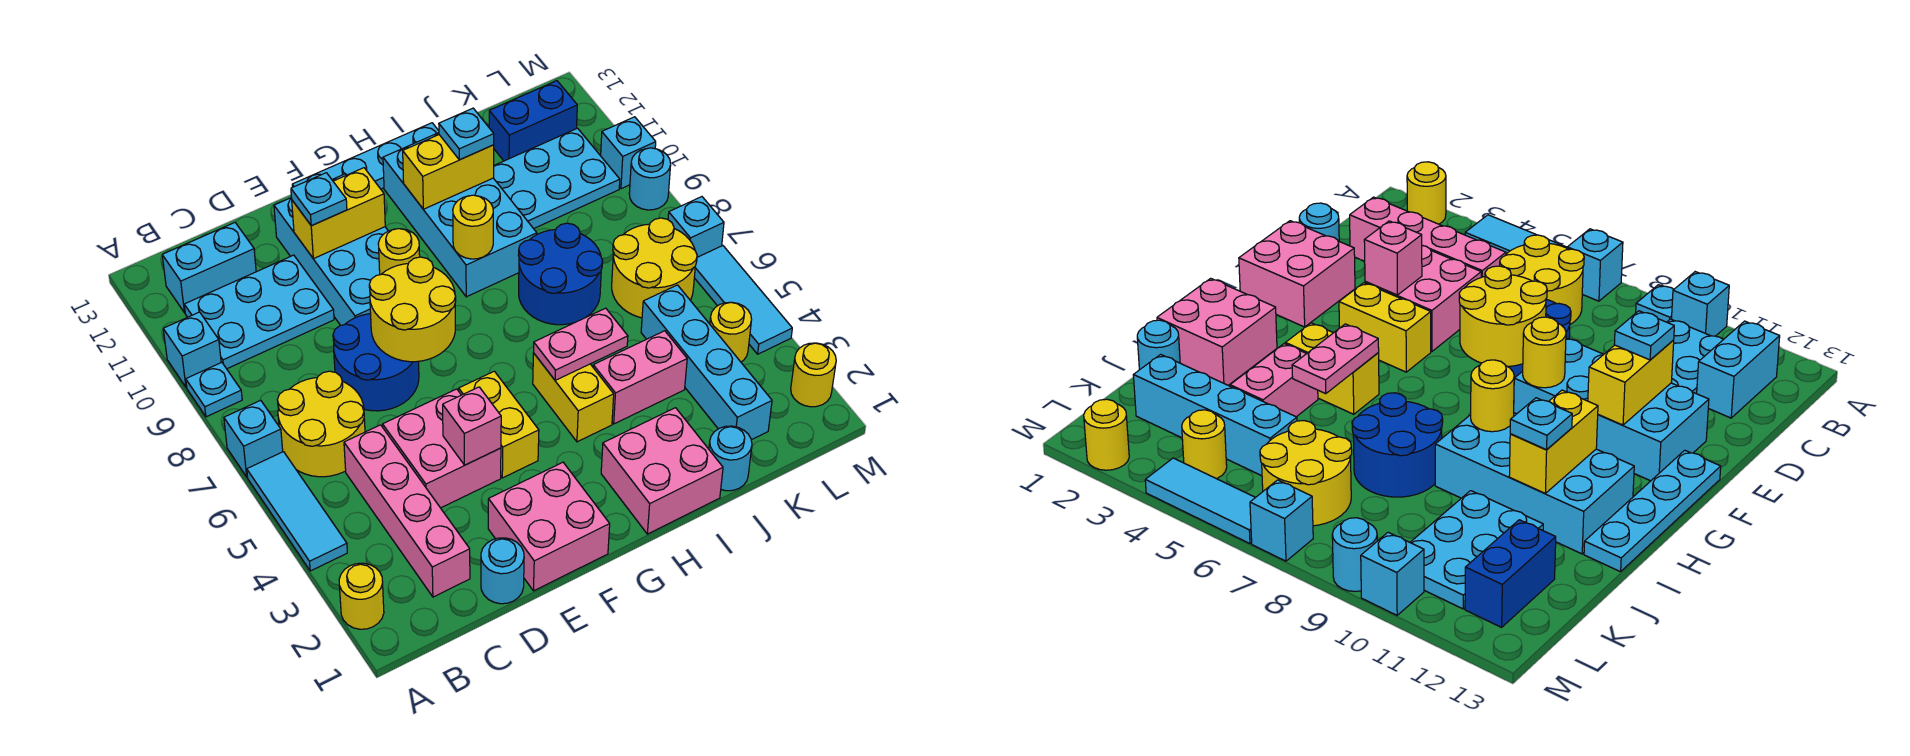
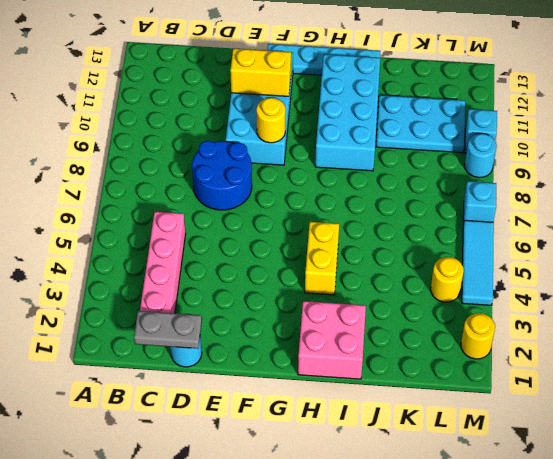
grey 1x2 plate [134,311,202,349] -> none
none -> yellow 1x1 round brick [339,563,384,629]
none -> cyan 1x3 tile [247,452,347,571]
none -> cyan 1x1 brick [224,400,283,477]
none -> cyan 1x1 plate [186,362,242,417]

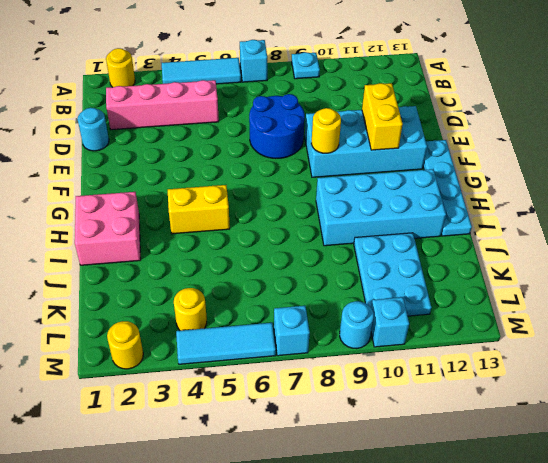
none -> cyan 1x1 brick [163,312,221,387]
none -> yellow 2x2 round brick [277,371,365,477]
none -> cyan 2x3 plate [184,255,334,369]
none -> cyan 1x2 brick [162,223,256,313]

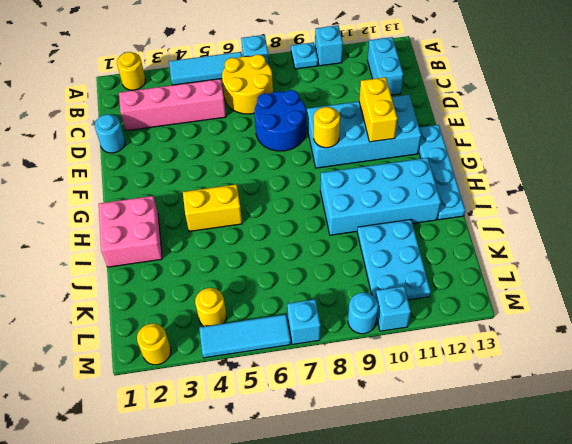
none -> cyan 2x3 plate [184,255,334,369]
none -> pink 2x2 brick [383,389,501,508]
none -> pink 2x2 brick [488,462,610,591]
none -> yellow 1x2 brick [459,371,539,478]

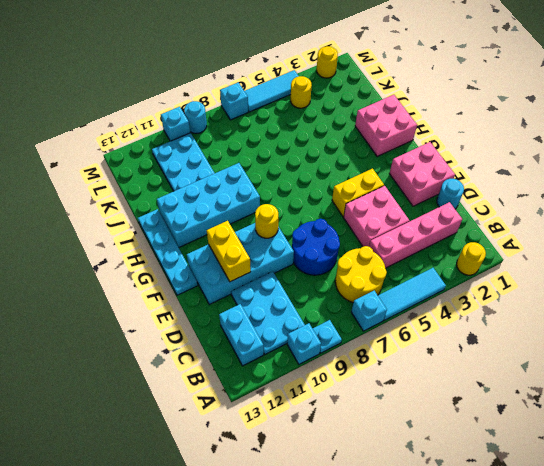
none -> yellow 1x2 brick [533,353,614,442]
none -> pink 1x2 brick [593,331,687,424]
none -> blue 2x2 round brick [518,223,603,325]
none -> cyan 1x1 round brick [709,426,752,491]

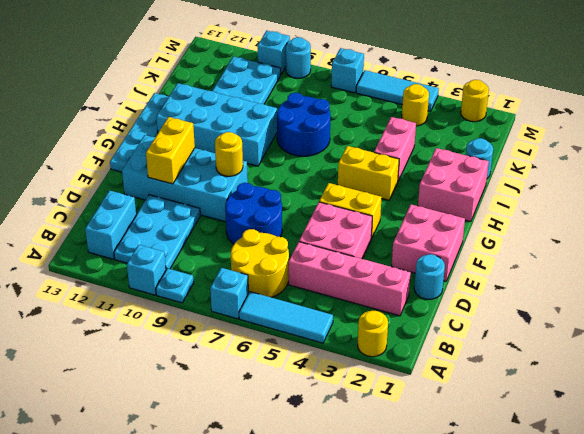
none -> cyan 1x4 brick [641,285,772,440]
none -> yellow 2x2 round brick [612,218,697,318]
none -> blue 1x2 brick [489,81,577,161]
none -> pink 1x1 brick [443,387,501,465]

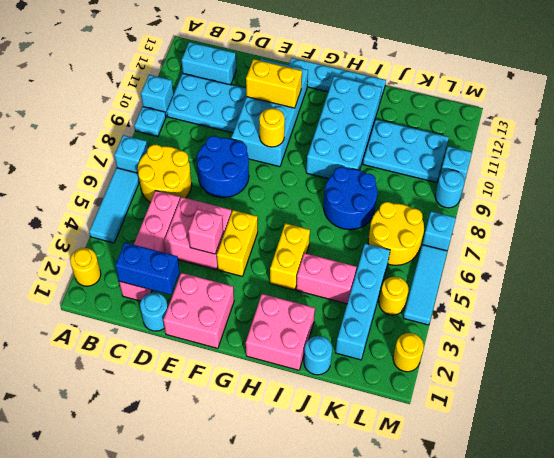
blue 1x2 brick [115,243,180,295] -> blue 1x2 brick moved to [489,81,577,161]
none -> yellow 2x2 round brick [369,257,456,362]
none -> pink 1x2 plate [534,308,628,380]
none -> yellow 1x1 round brick [453,195,493,259]
none -> yellow 1x2 brick [403,135,494,209]

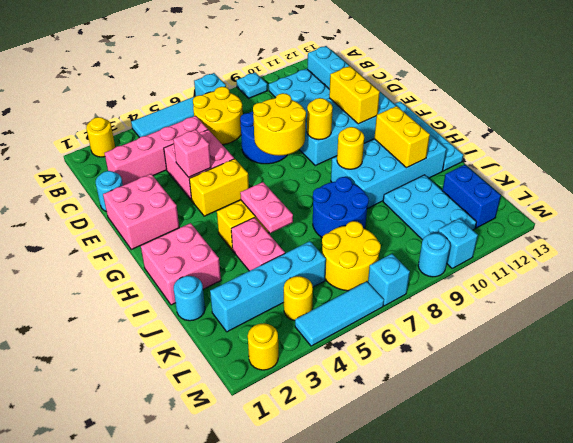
none -> cyan 1x1 brick [163,312,221,387]
none -> cyan 1x1 plate [291,173,347,226]
none -> cyan 1x1 plate [439,108,494,160]

